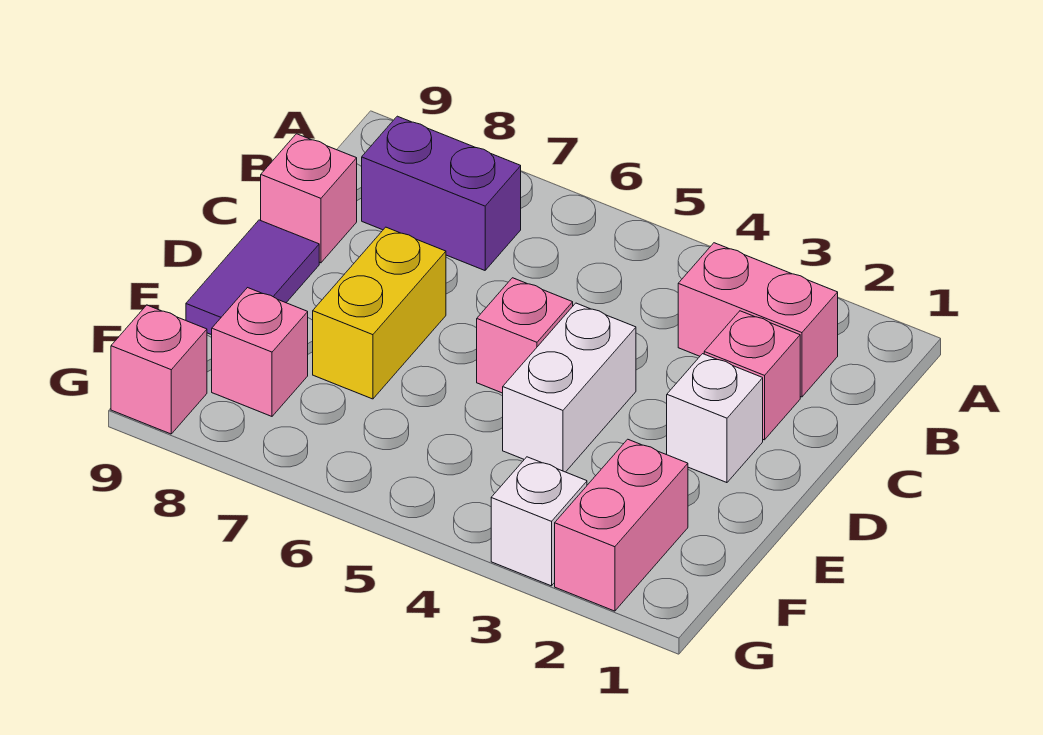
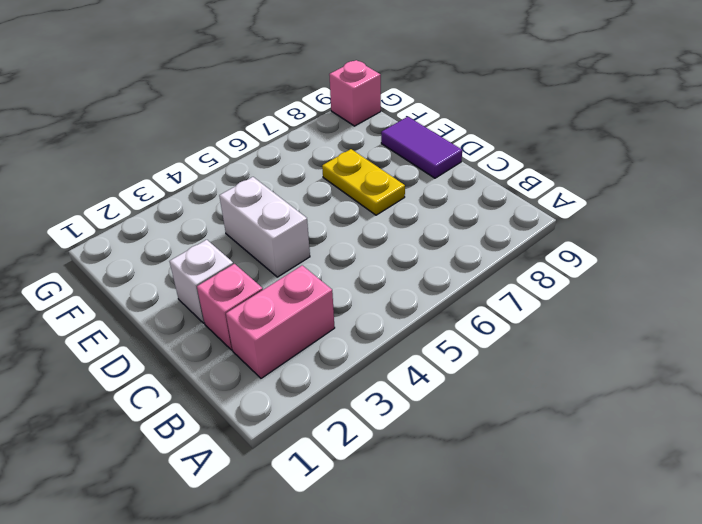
yellow 1x2 plate [322,149,405,215] -> yellow 1x2 brick [313,227,446,399]
none -> purple 1x2 brick [362,116,521,270]
none -> pink 1x1 brick [261,134,357,263]
none -> pink 1x1 brick [477,278,573,393]

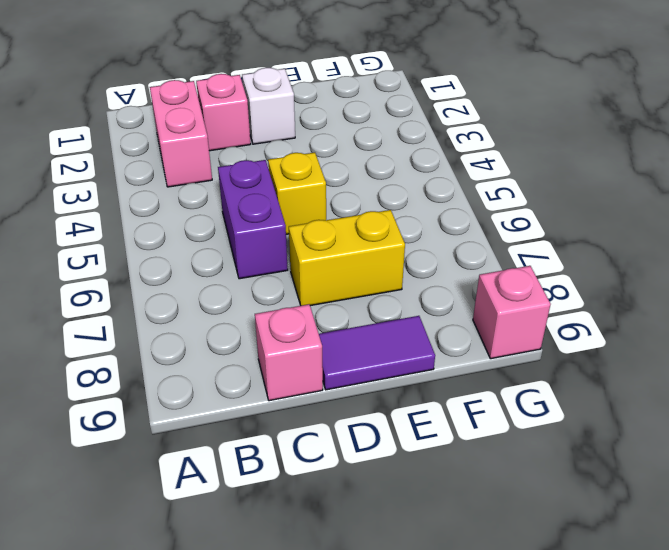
purple 1x2 brick [218,160,288,279] -> purple 1x2 brick moved to [362,116,521,270]
yellow 1x1 brick [268,152,326,234] -> pink 1x1 brick [477,278,573,393]
none -> white 1x2 brick [503,303,636,472]
none -> pink 1x2 brick [555,439,688,611]
none -> pink 1x1 brick [212,288,308,416]

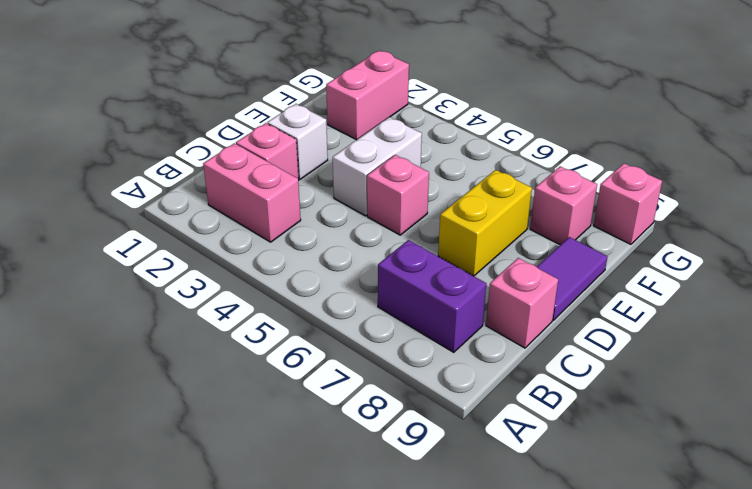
none -> white 1x1 brick [491,457,587,586]

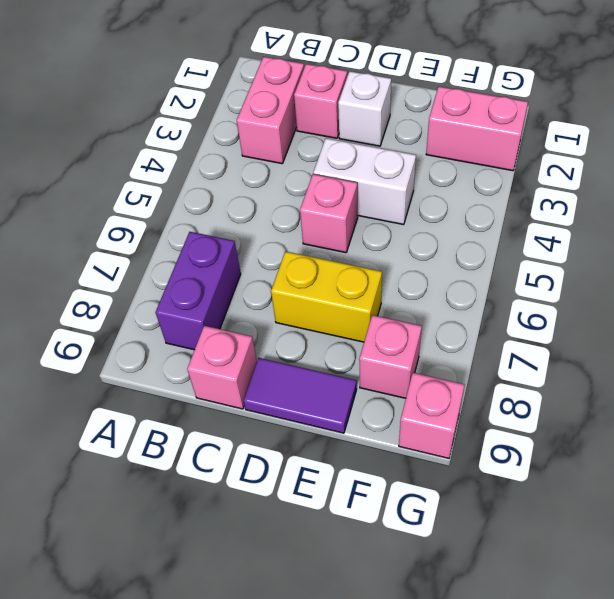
none -> white 1x1 brick [491,457,587,586]

